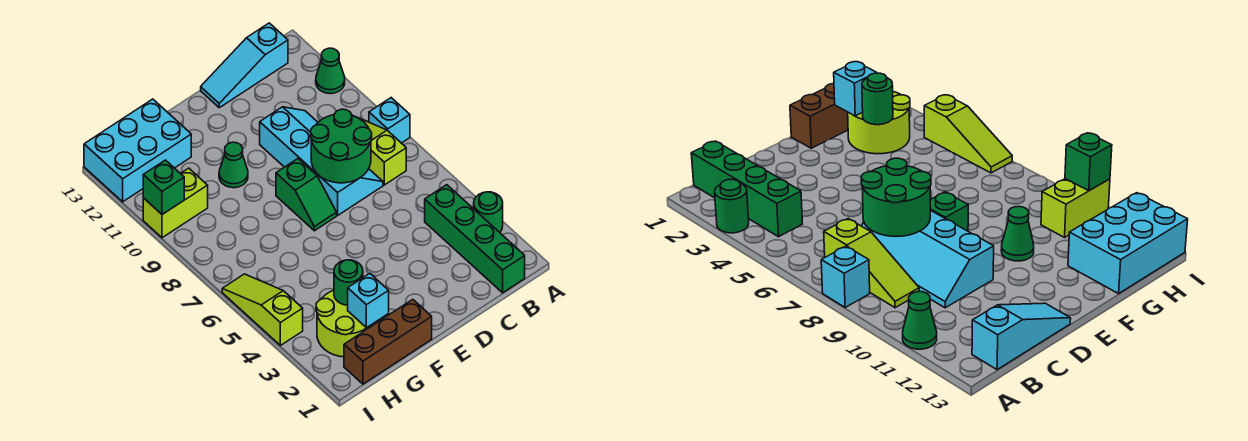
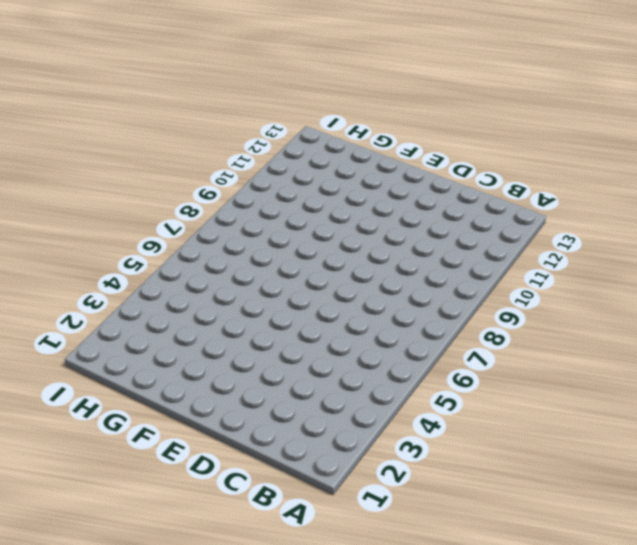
none -> green 1x1 round brick [474,192,503,232]
none -> cyan 1x1 brick [369,98,410,143]
none -> green 1x1 cone [316,48,345,94]

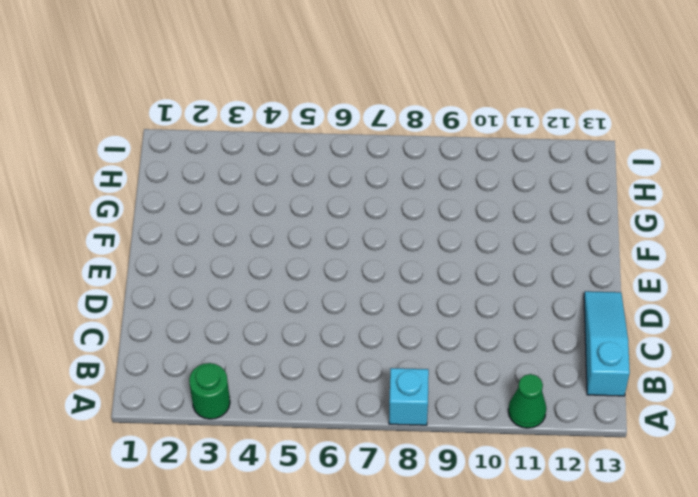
none -> green 1x4 brick [425,185,525,293]
none -> lime 1x3 slope [352,115,406,185]
none -> cyan 2x4 slope [260,107,383,215]

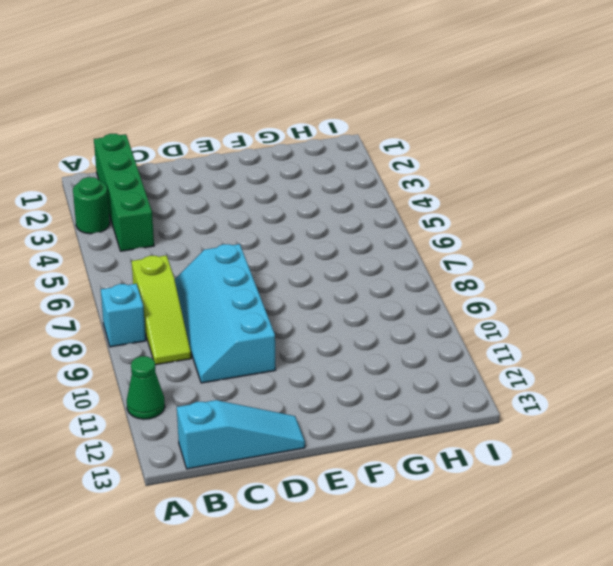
none -> green 1x2 slope [276,159,337,231]
none -> brown 1x3 brick [344,300,432,384]
none -> green 1x1 cone [219,142,248,188]

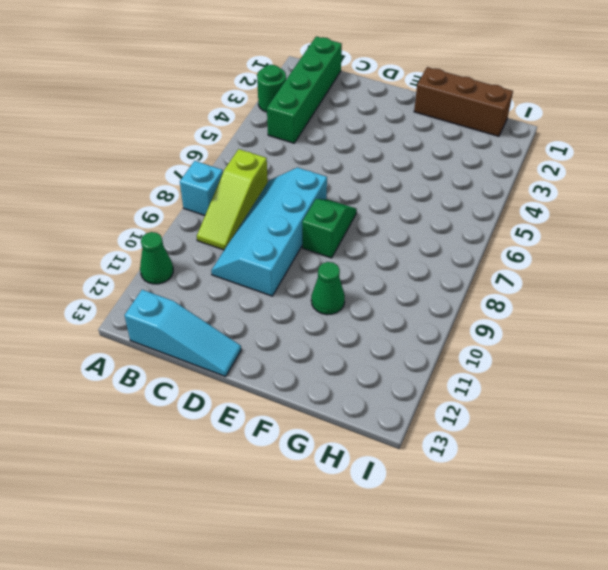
none -> lime 2x2 round brick [316,290,376,357]
none -> cyan 2x3 brick [84,99,191,202]
none -> lime 1x2 brick [143,168,208,238]

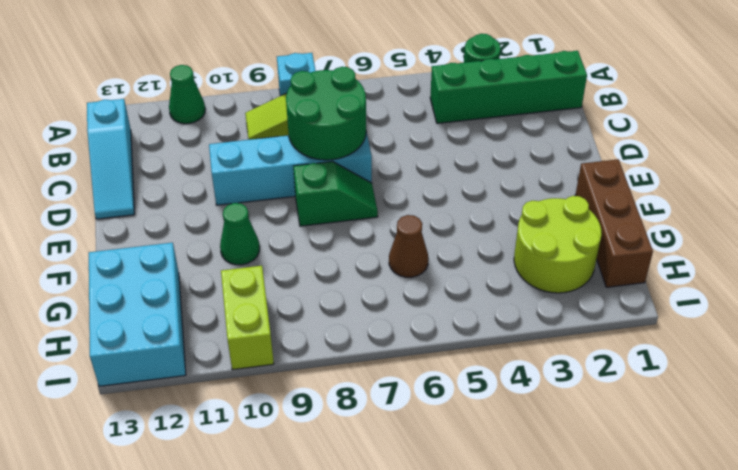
brown 1x1 cone [389,215,428,277] -> none
none -> lime 1x3 slope [222,274,303,345]
none -> cyan 1x1 brick [348,273,389,328]
none -> green 1x1 round brick [334,260,363,305]

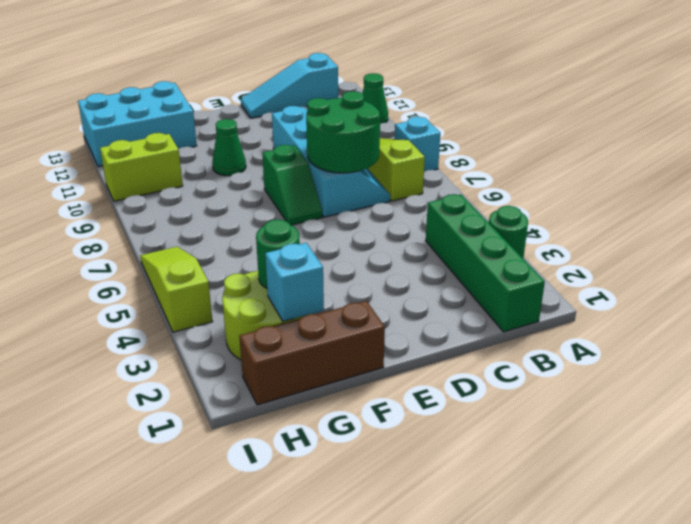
none -> green 1x1 brick [143,160,184,214]

